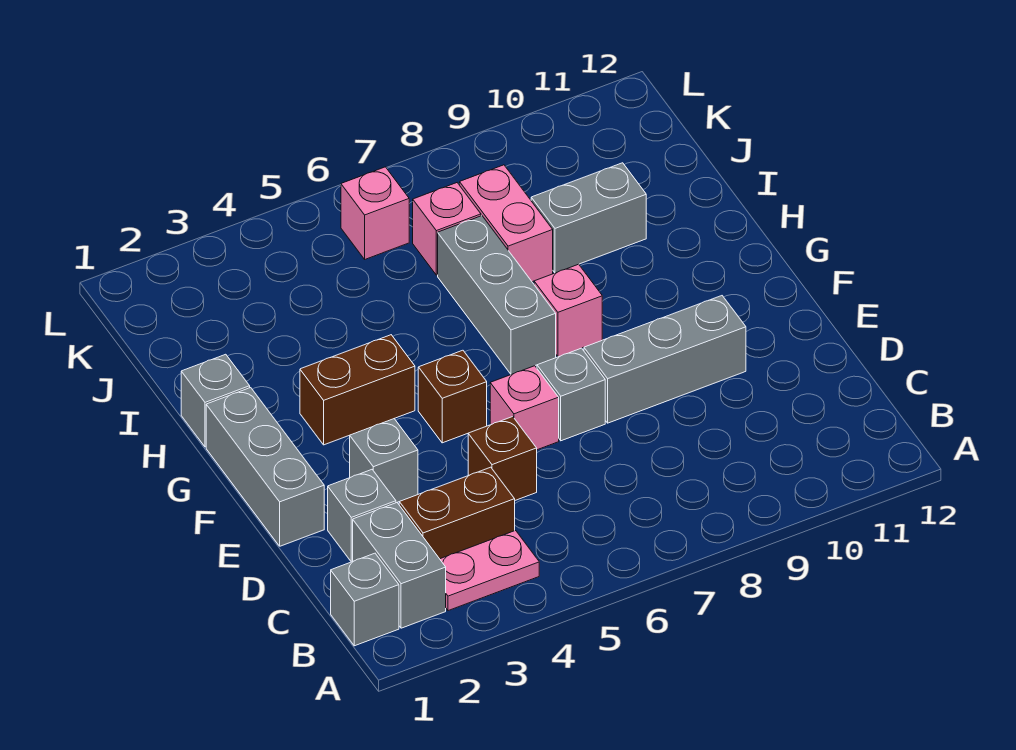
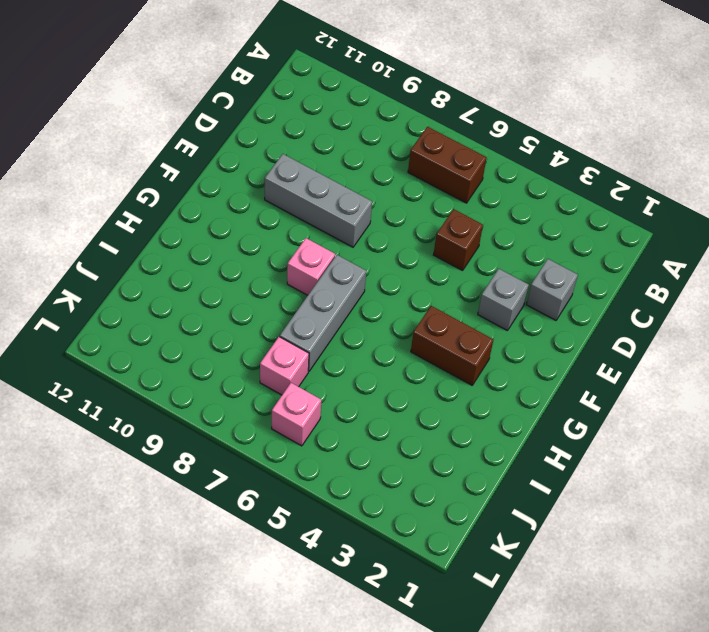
brown 1x2 brick [408,127,487,203] -> brown 1x2 brick moved to [399,467,515,559]
none -> grey 1x1 brick [331,553,399,646]
none -> grey 1x2 brick [353,503,446,628]
none -> pink 1x2 plate [440,530,539,611]

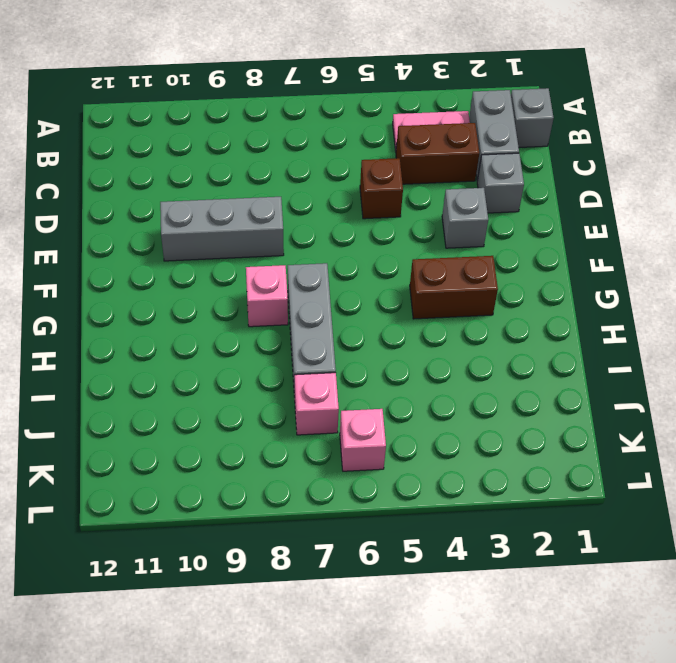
none -> grey 1x3 brick [206,388,324,546]
none -> pink 1x1 brick [490,366,559,450]
none -> grey 1x1 brick [537,348,605,441]

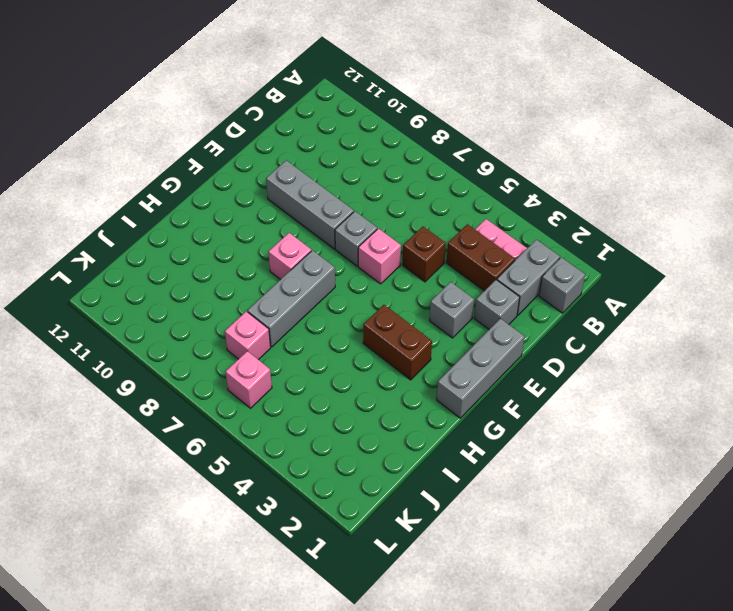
none -> brown 1x1 brick [418,350,487,443]
none -> grey 1x1 brick [181,354,250,447]
none -> pink 1x2 brick [460,165,553,282]

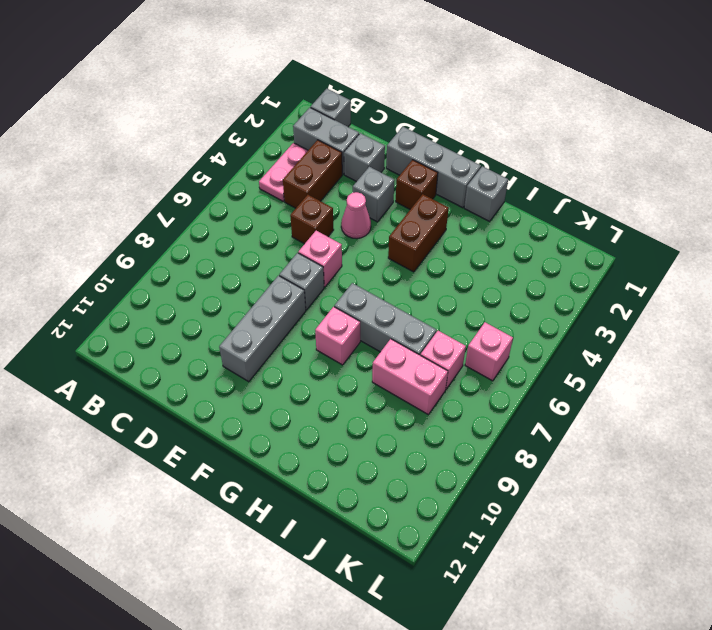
pink 1x1 cone [341,192,371,239] -> none
brown 1x1 brick [396,160,438,209] -> brown 1x1 brick moved to [418,350,487,443]
none -> grey 1x2 brick [531,163,646,273]

